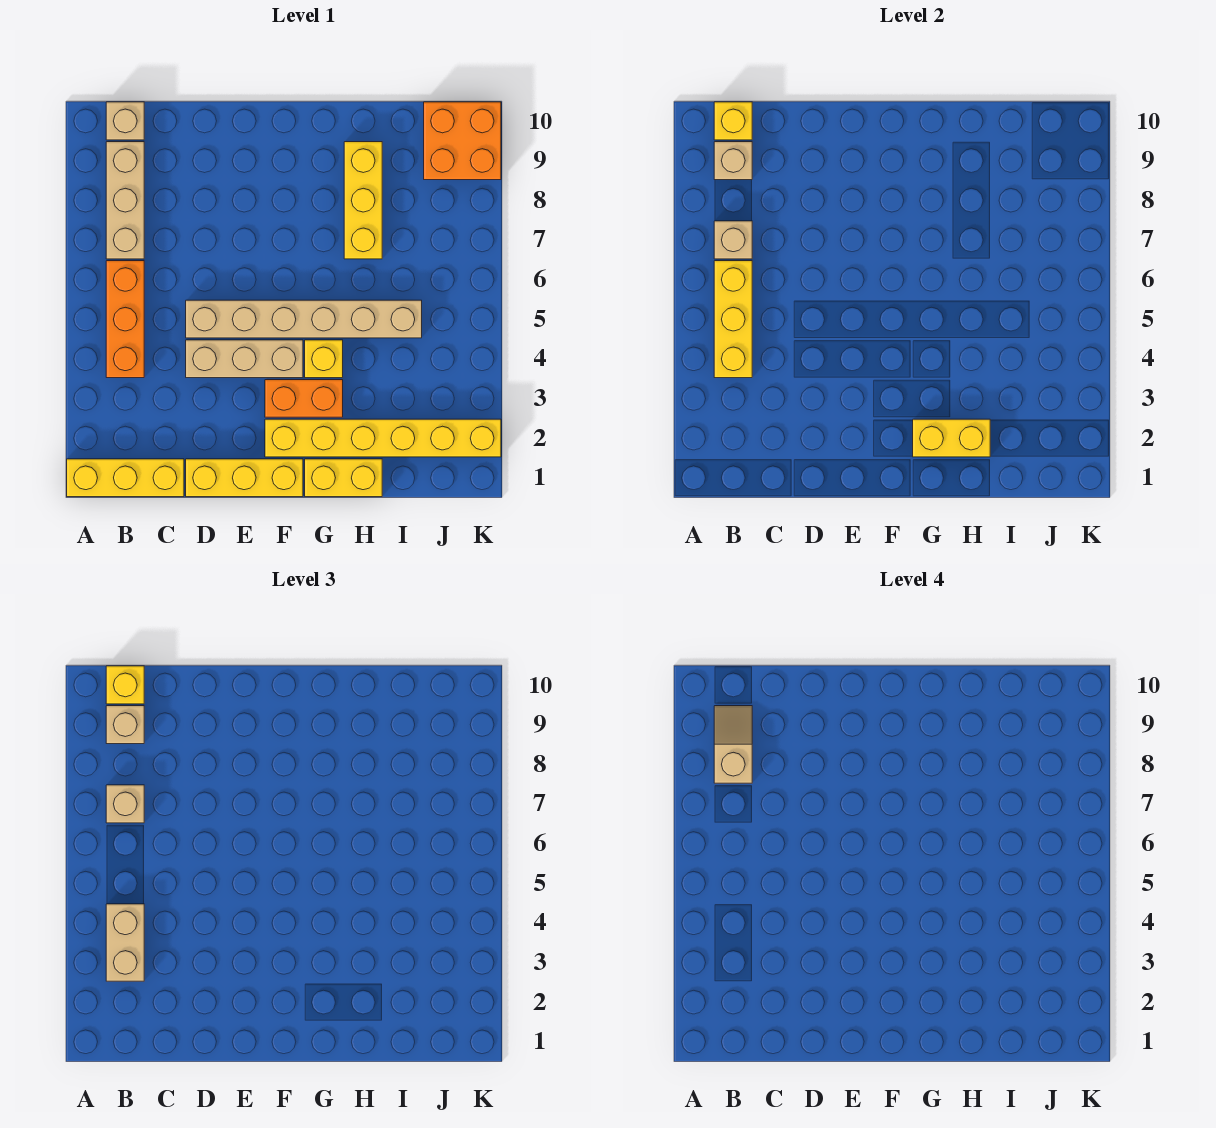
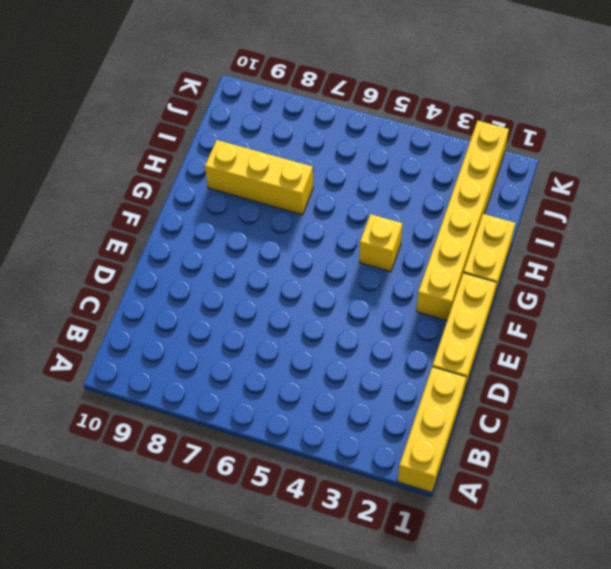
none -> orange 1x3 brick [106,261,144,378]
none -> tan 1x3 brick [106,142,144,259]
none -> tan 1x1 brick [106,102,144,140]

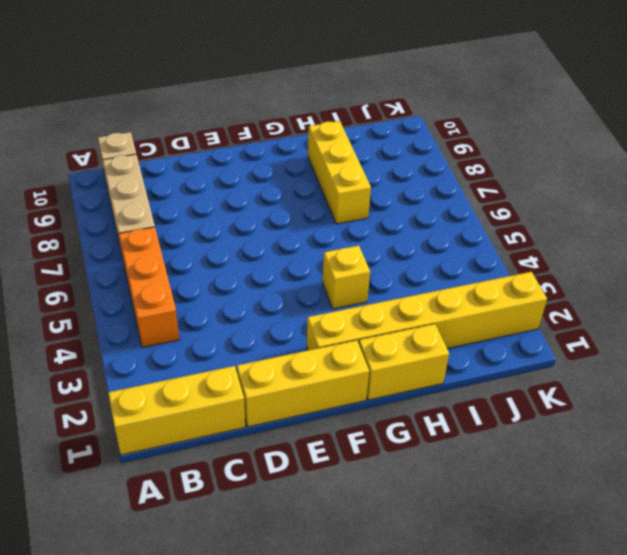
none -> tan 1x3 brick [186,340,303,378]
none -> tan 1x6 brick [186,300,422,338]
none -> orange 1x2 brick [265,380,343,417]

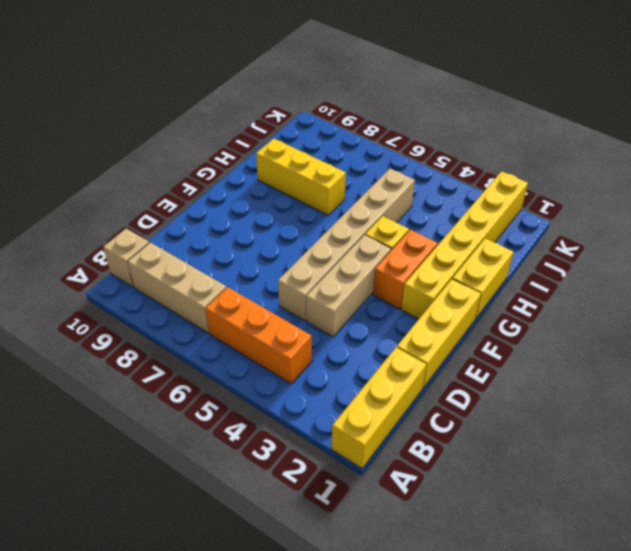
none -> orange 2x2 brick [424,102,501,180]
none -> yellow 1x3 brick [714,261,752,378]
none -> tan 1x1 brick [714,221,752,259]

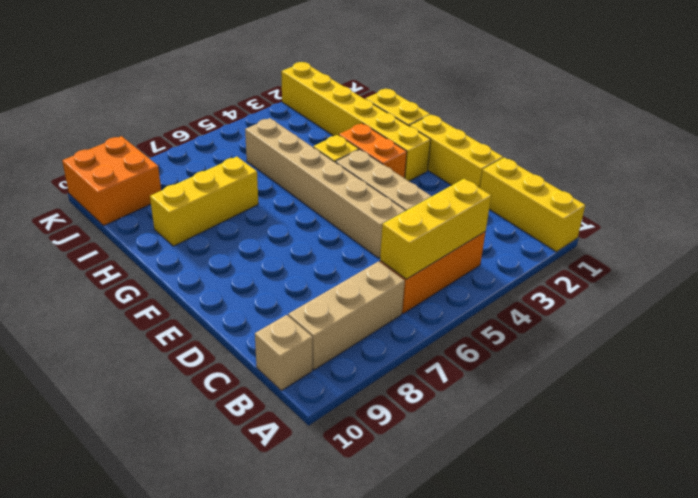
none -> tan 1x1 brick [714,221,752,259]
none -> tan 1x1 brick [714,142,752,180]
none -> yellow 1x1 brick [714,102,752,140]

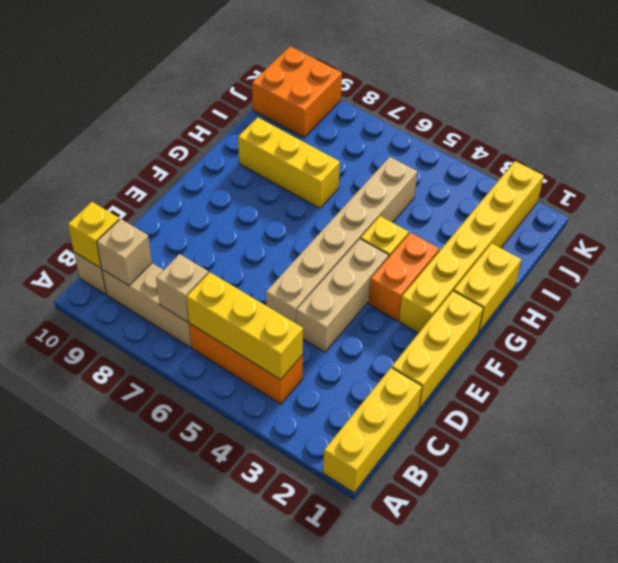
none -> yellow 1x2 brick [913,419,990,457]
none -> tan 1x2 brick [106,904,144,981]
none -> tan 1x1 brick [106,785,144,823]

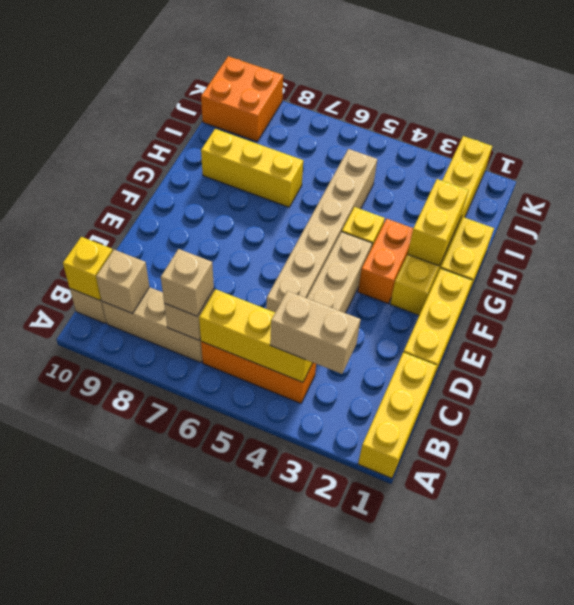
none -> tan 1x1 brick [106,706,144,744]
none -> yellow 1x1 brick [106,666,144,704]
none -> tan 1x2 slope [714,706,752,783]

